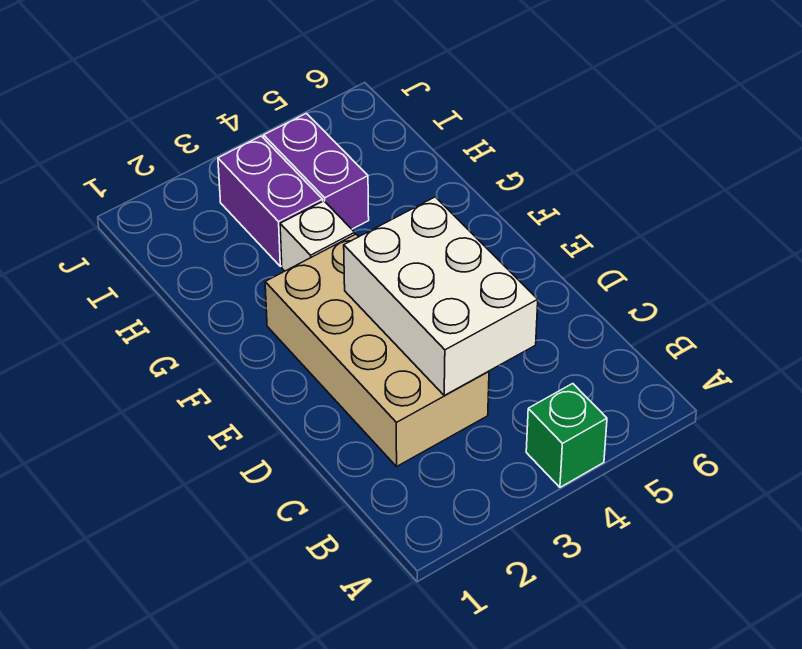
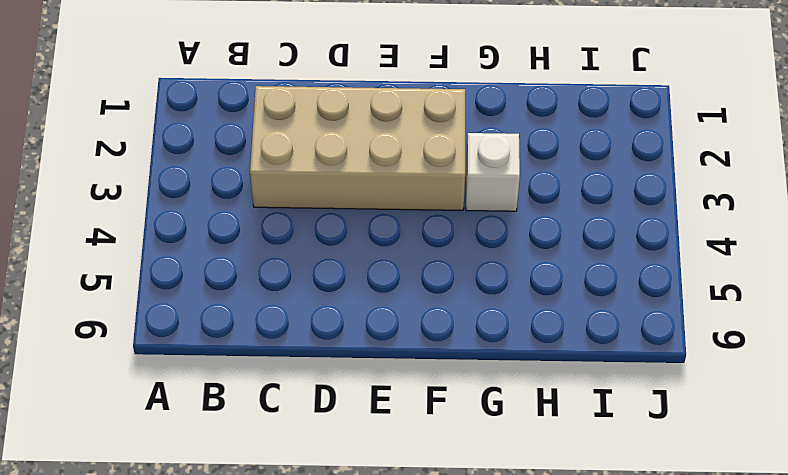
none -> green 1x1 brick [526,384,607,487]
none -> purple 1x2 brick [218,136,323,266]

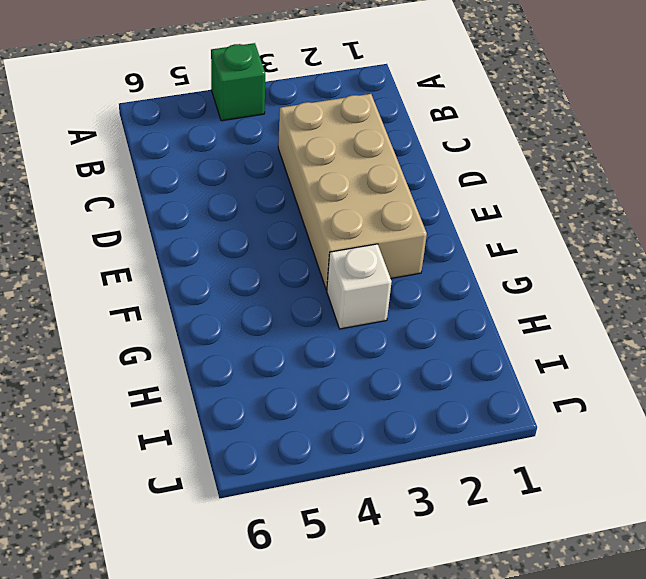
none -> purple 1x2 brick [218,136,323,266]
none -> purple 1x2 brick [264,113,369,229]

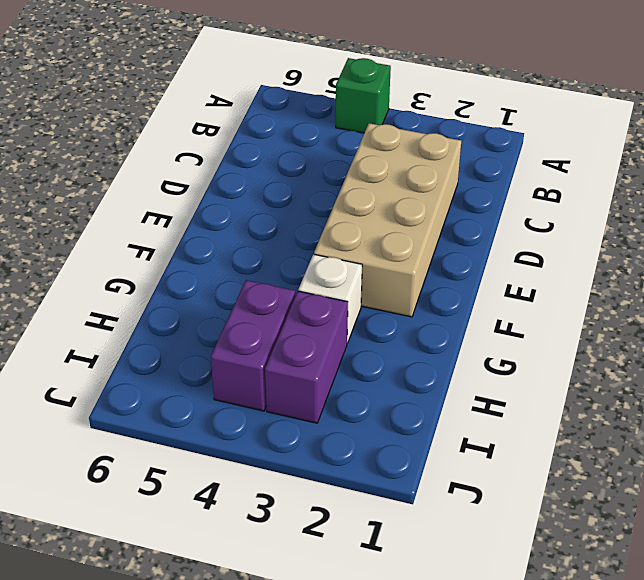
none -> white 2x3 brick [344,197,538,395]

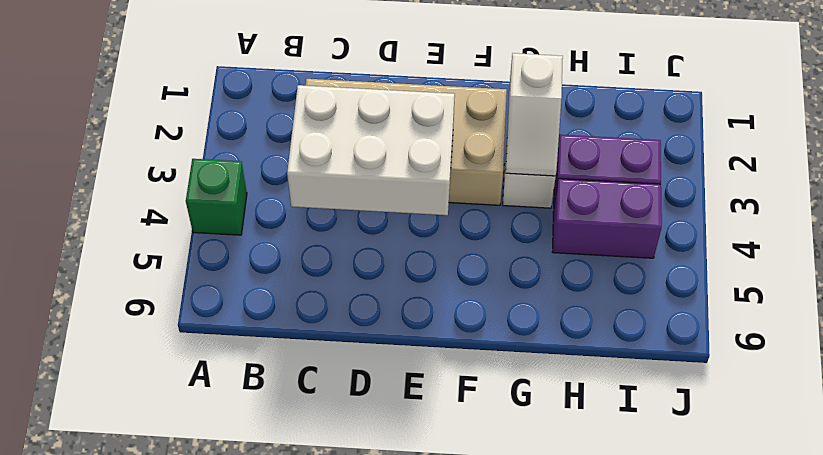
white 1x2 slope [506,53,563,176] -> none

